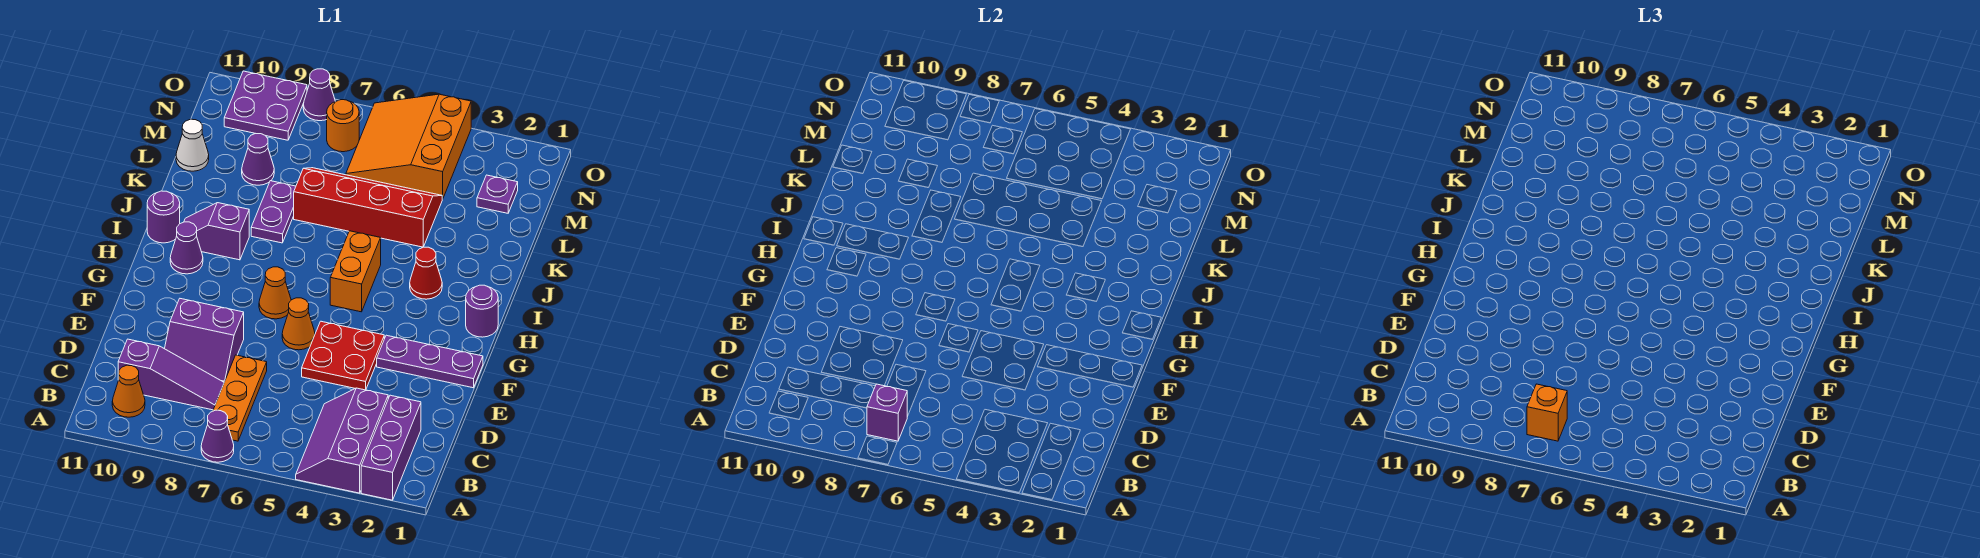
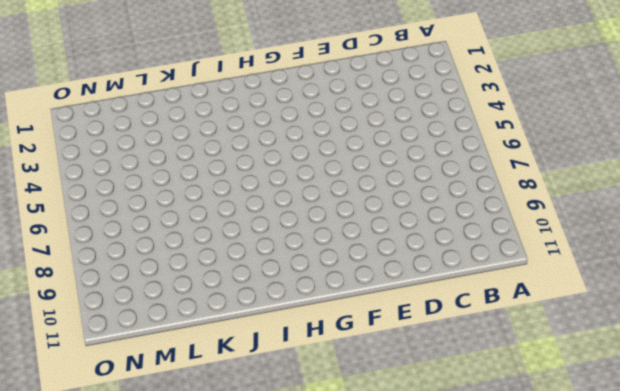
none -> purple 1x3 brick [361,395,421,500]
none -> purple 2x3 slope [296,388,388,493]
none -> purple 1x1 cone [201,410,234,462]

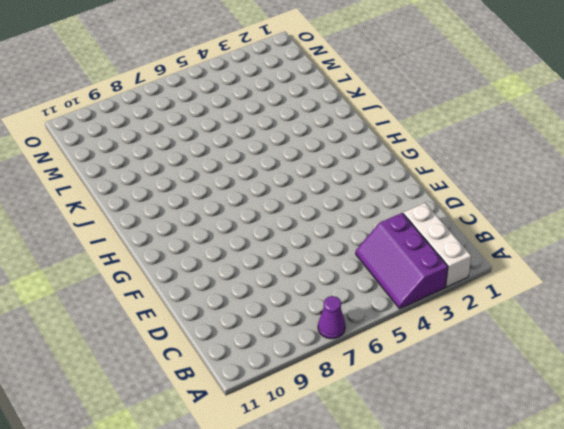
white 1x3 brick [403,203,471,287] -> purple 1x3 brick [361,395,421,500]
none -> orange 1x3 plate [213,355,267,441]
none -> orange 1x1 cone [112,365,145,417]
none -> purple 1x3 slope [118,339,224,410]

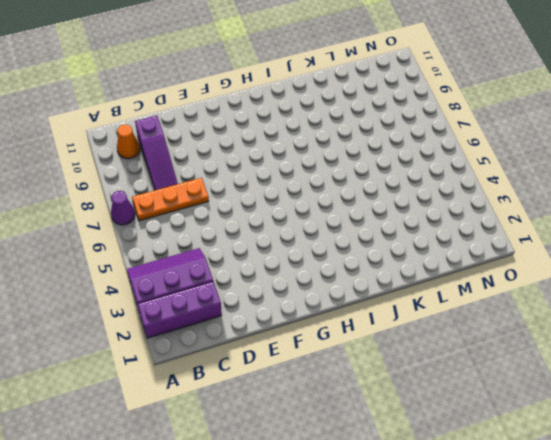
none -> purple 2x2 slope [165,299,244,382]
none -> red 2x2 plate [302,321,384,390]
none -> purple 1x3 plate [377,335,483,388]

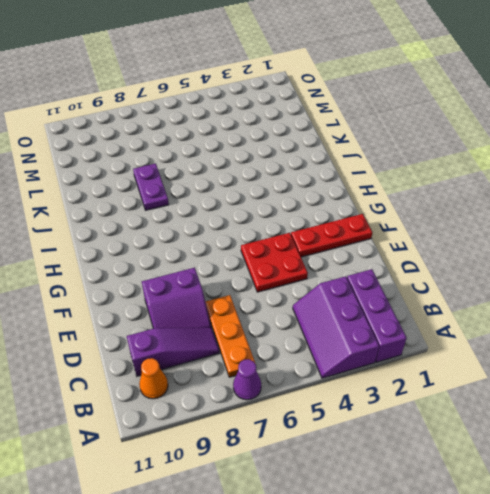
red 1x3 plate [291,214,372,257] -> purple 1x3 plate [377,335,483,388]
none -> orange 1x1 cone [282,298,315,350]
none -> orange 1x1 cone [259,267,291,319]
none -> purple 1x1 round brick [466,285,498,337]

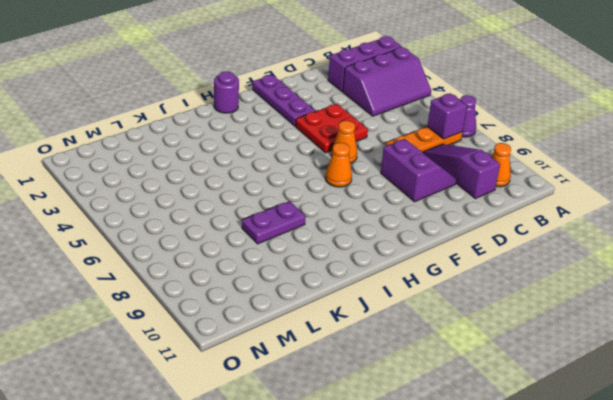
none -> orange 1x2 brick [330,231,381,312]
none -> purple 1x1 cone [170,222,203,274]
none -> red 1x1 cone [410,247,442,299]

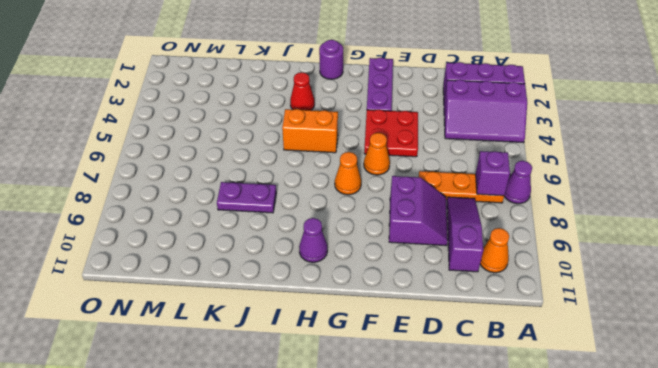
none -> purple 1x2 slope [184,203,249,260]
none -> purple 1x1 round brick [147,191,180,243]
none -> red 2x4 slope [294,168,442,247]

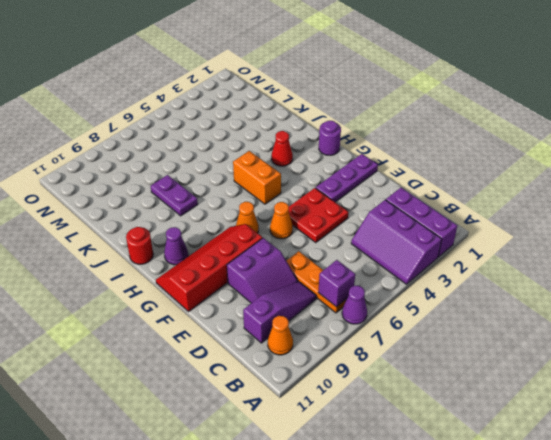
red 2x4 slope [156,224,263,311] -> red 2x4 slope moved to [294,168,442,247]
red 1x1 round brick [126,227,153,264] -> purple 1x1 round brick [147,191,180,243]
none -> purple 1x2 slope [184,203,249,260]
none -> purple 1x1 cone [242,134,274,185]
none -> white 1x1 cone [176,119,209,171]

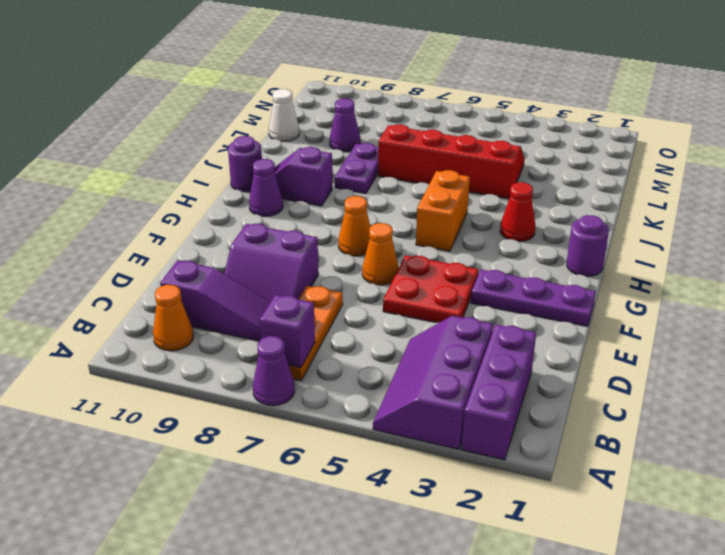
none -> purple 1x1 plate [477,175,518,213]
none -> orange 3x3 slope [346,94,471,199]
none -> orange 1x1 round brick [327,100,359,152]

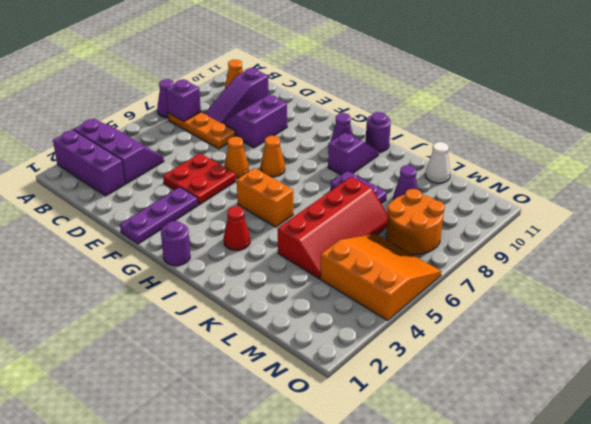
orange 2x2 round brick [386,189,445,254] -> orange 1x1 round brick [327,100,359,152]
none -> purple 1x1 plate [477,175,518,213]
none -> purple 2x2 plate [224,71,307,140]
none -> purple 1x1 cone [303,69,335,121]

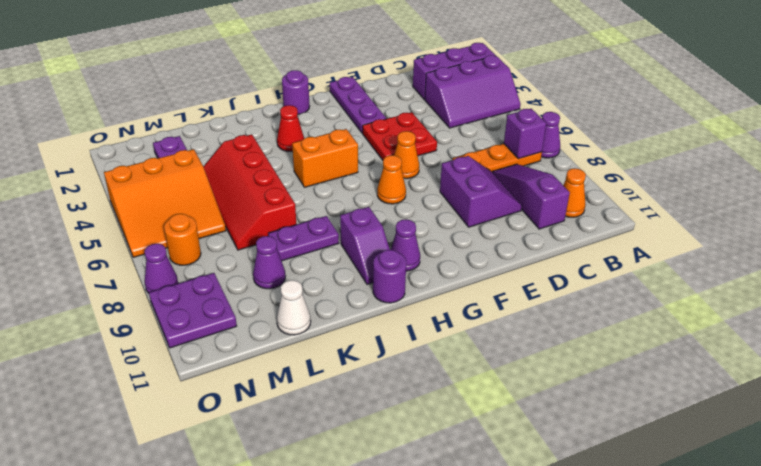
none -> orange 1x1 brick [1527,384,1567,441]

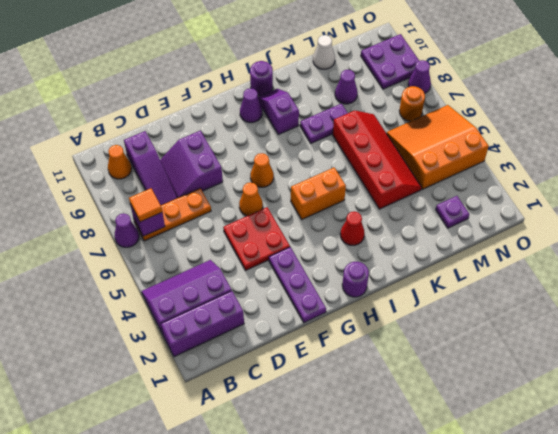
orange 1x1 tile [129,188,162,222] -> orange 1x1 brick [1527,384,1567,441]

